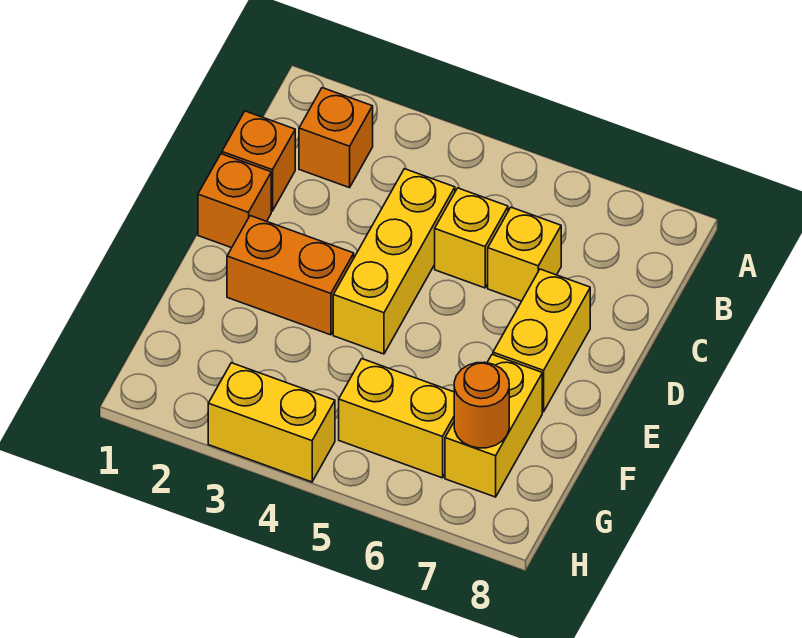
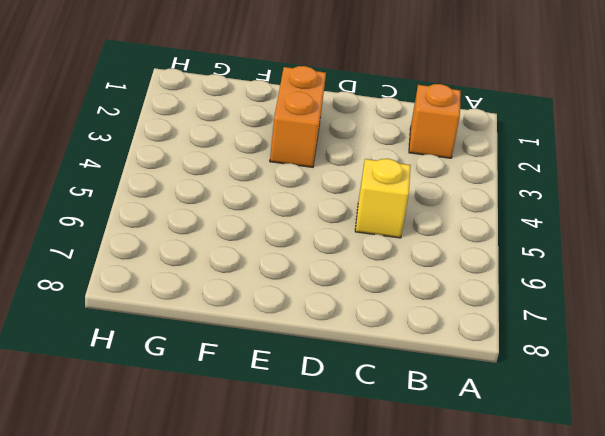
none -> orange 1x1 brick [222,111,295,211]
none -> yellow 1x3 brick [333,169,455,354]
none -> yellow 1x1 brick [488,207,561,301]

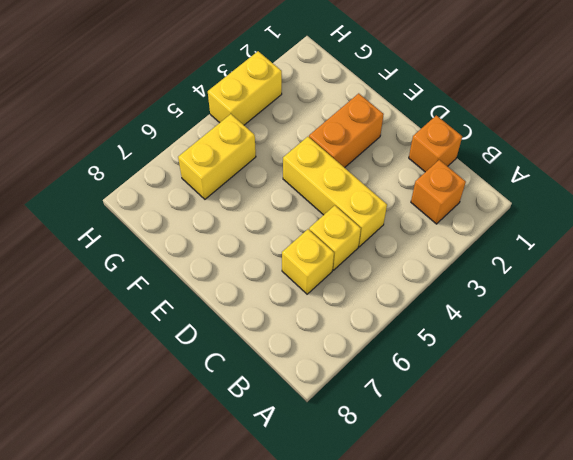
none -> orange 1x1 brick [198,154,271,248]
none -> yellow 1x2 brick [493,269,590,412]
none -> yellow 1x2 brick [445,355,542,497]

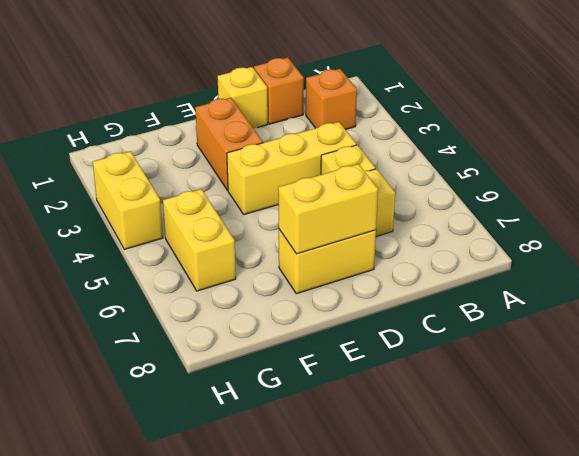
yellow 1x1 brick [218,67,268,128] -> orange 1x1 brick [198,154,271,248]
yellow 1x2 brick [278,164,378,254] -> yellow 1x2 brick moved to [445,355,542,497]
none -> orange 1x1 round brick [454,362,509,448]

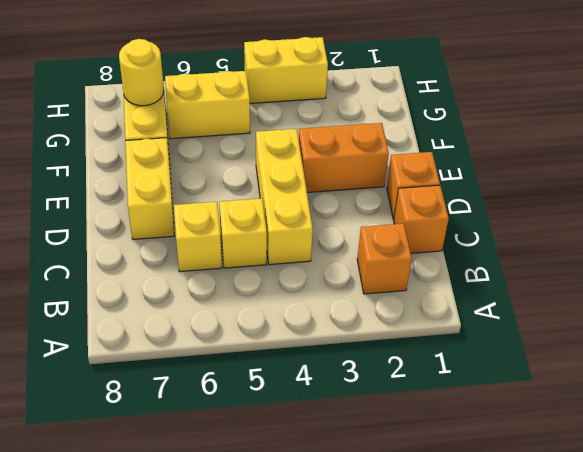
yellow 1x1 round brick [119,39,164,106] -> orange 1x1 round brick [454,362,509,448]

